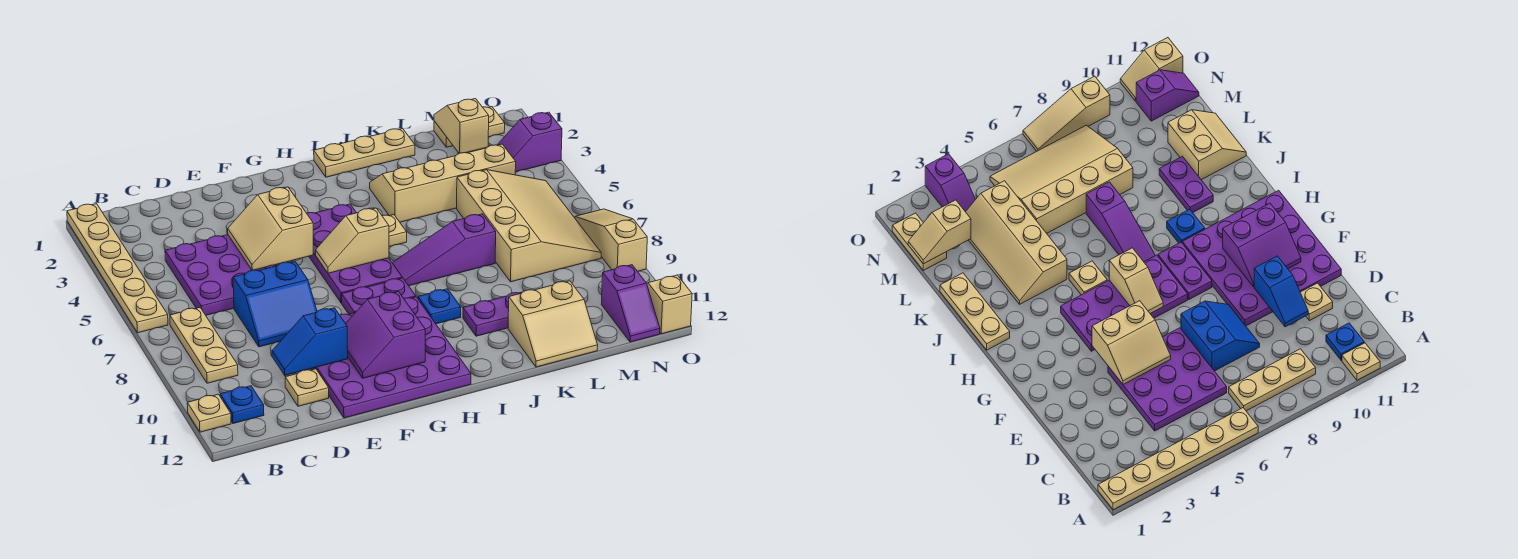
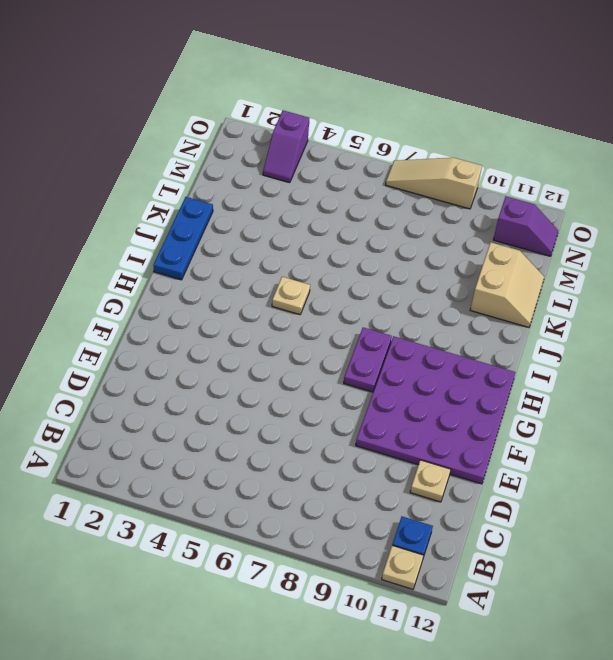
blue 1x3 plate [154,197,213,280] -> tan 1x3 plate [314,129,415,177]
none -> tan 1x6 plate [67,204,168,333]
none -> tan 1x3 plate [170,308,238,383]
none -> purple 3x3 plate [165,235,278,315]

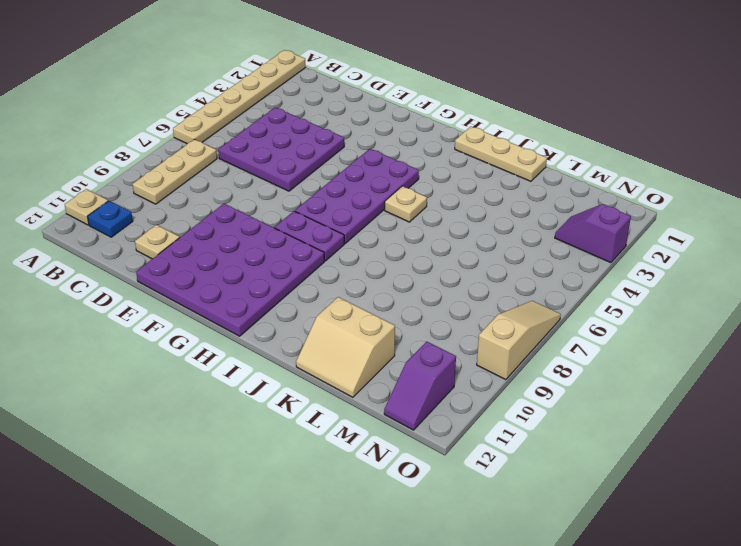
none -> blue 2x2 slope [233,261,317,347]
none -> purple 1x3 slope [392,214,496,286]
none -> blue 1x1 plate [418,289,461,324]

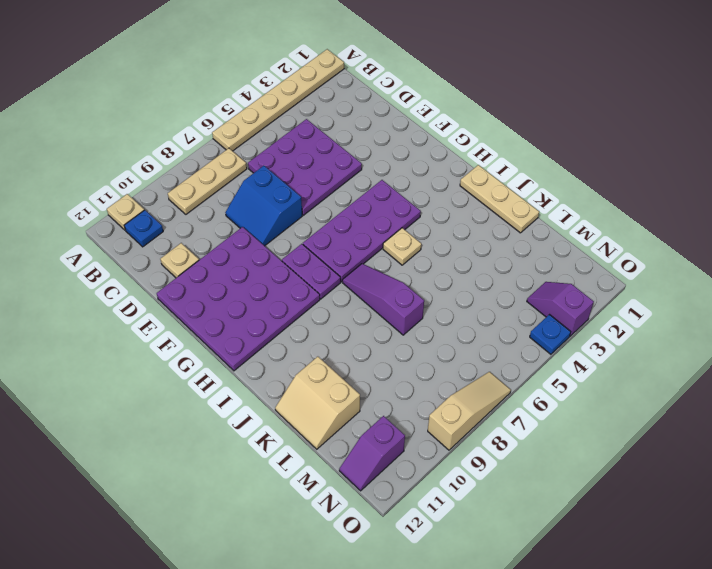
blue 1x1 plate [530,315,571,354] -> blue 1x1 plate moved to [418,289,461,324]
none -> tan 2x4 slope [370,144,516,222]
none -> purple 1x2 plate [463,292,522,336]
none -> tan 3x4 slope [457,170,601,282]

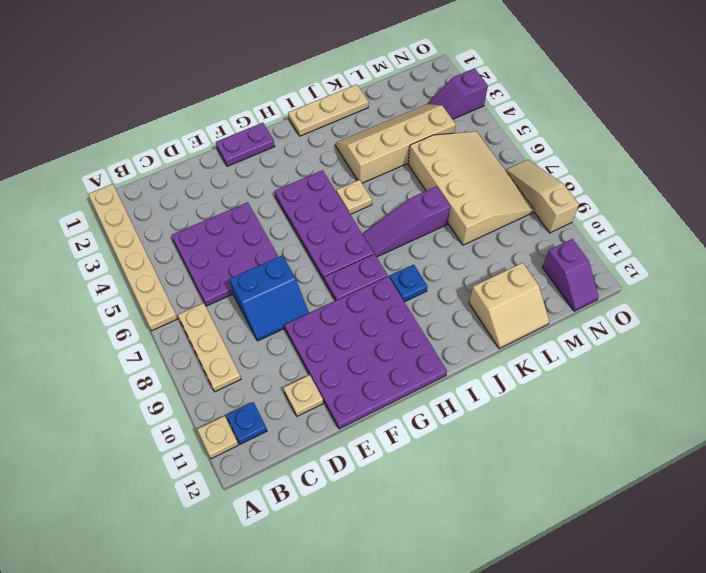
purple 1x2 plate [216,123,275,166] -> purple 1x2 plate moved to [463,292,522,336]
none -> tan 1x2 plate [434,107,505,147]
none -> tan 1x2 slope [647,275,692,334]
none -> blue 1x2 slope [272,308,348,375]

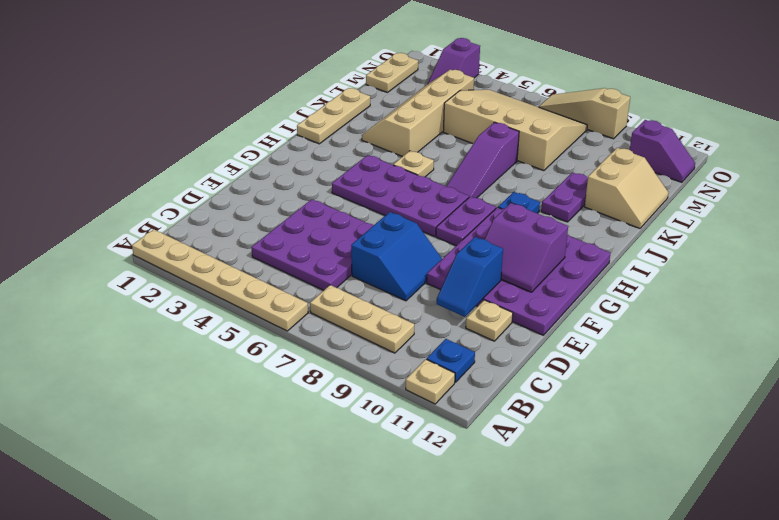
none -> tan 1x2 slope [647,275,692,334]
none -> tan 2x2 slope [228,187,313,270]
none -> tan 1x2 slope [316,208,389,273]

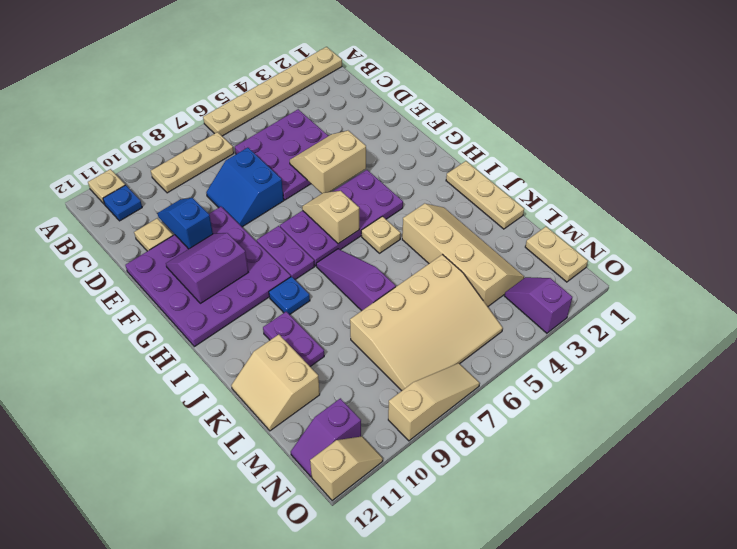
none -> tan 1x2 slope [434,99,489,153]

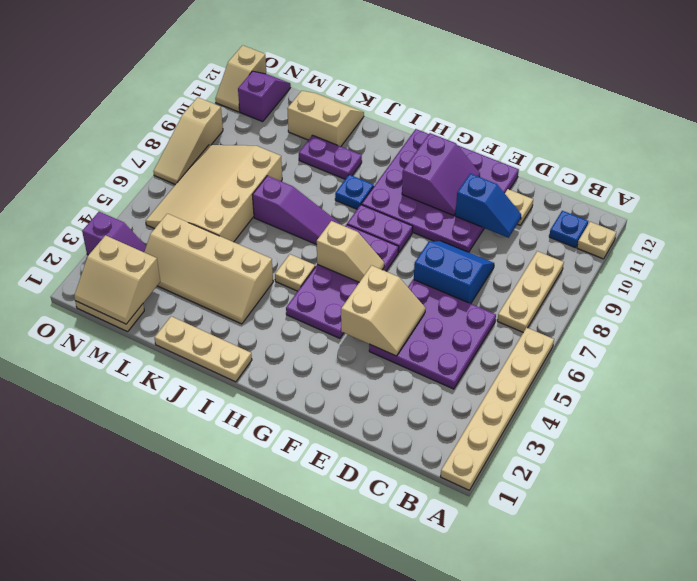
tan 2x2 slope [74,235,160,324] -> tan 1x2 slope [434,99,489,153]

